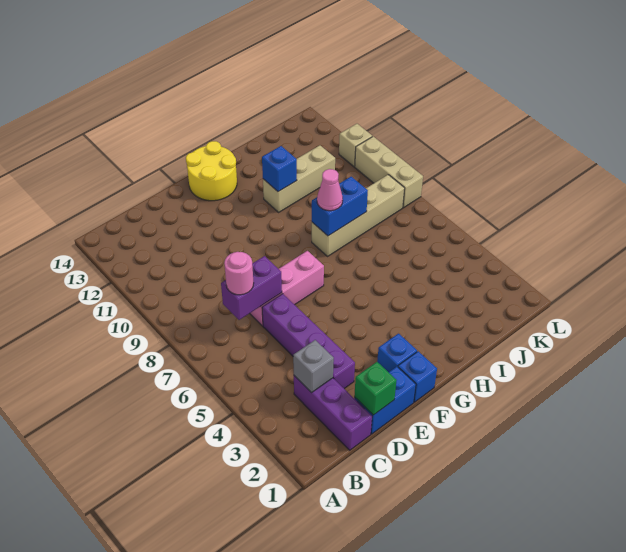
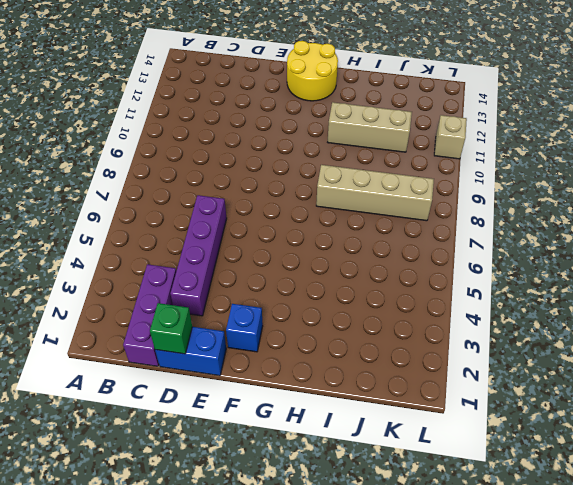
none -> pink 1x3 brick [250,251,324,326]
none -> blue 1x1 brick [398,351,437,402]
none -> tan 1x3 brick [355,137,423,208]

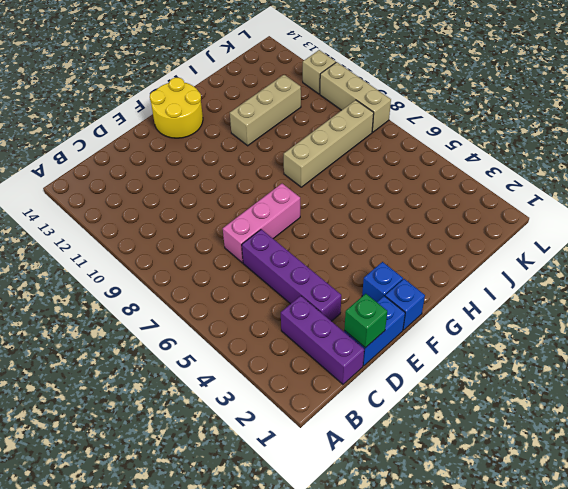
none -> grey 1x1 brick [293,340,334,393]
none -> purple 1x2 brick [221,256,282,320]
none -> blue 1x2 brick [312,177,368,236]

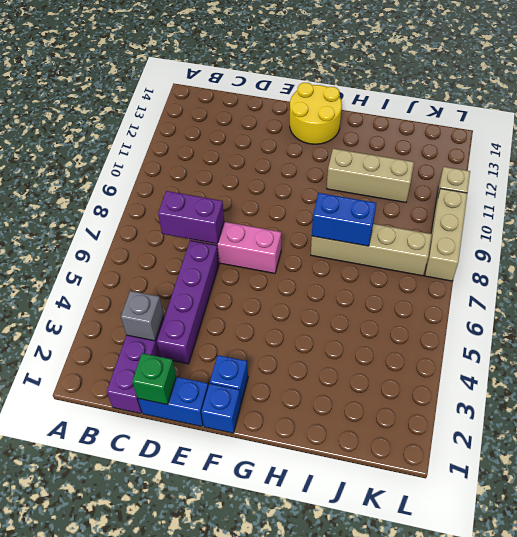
none -> blue 1x1 brick [262,146,297,192]
none -> pink 1x1 round brick [224,252,254,295]
none -> pink 1x1 cone [317,169,343,211]

